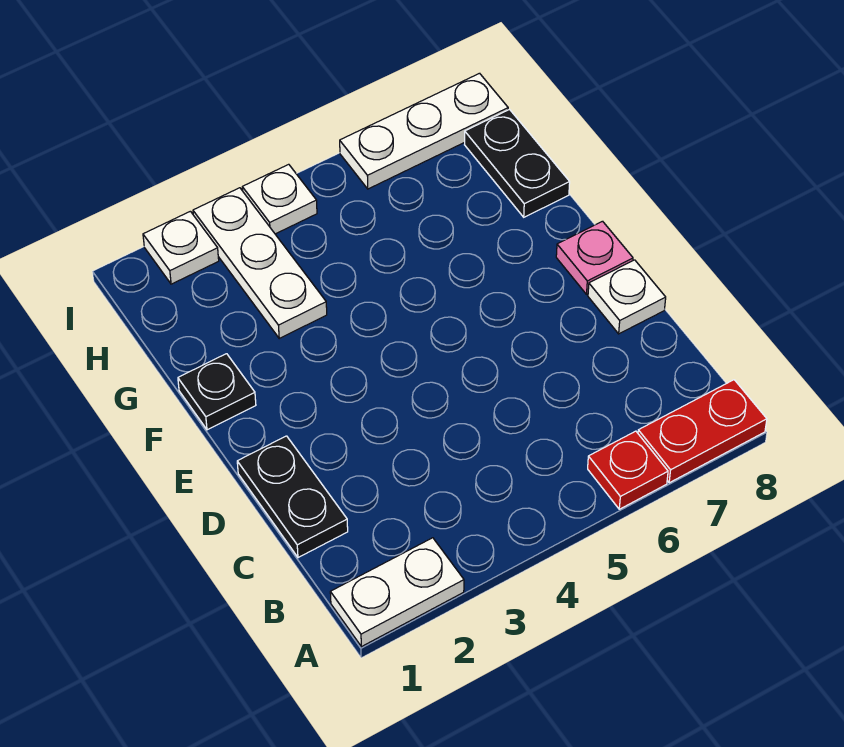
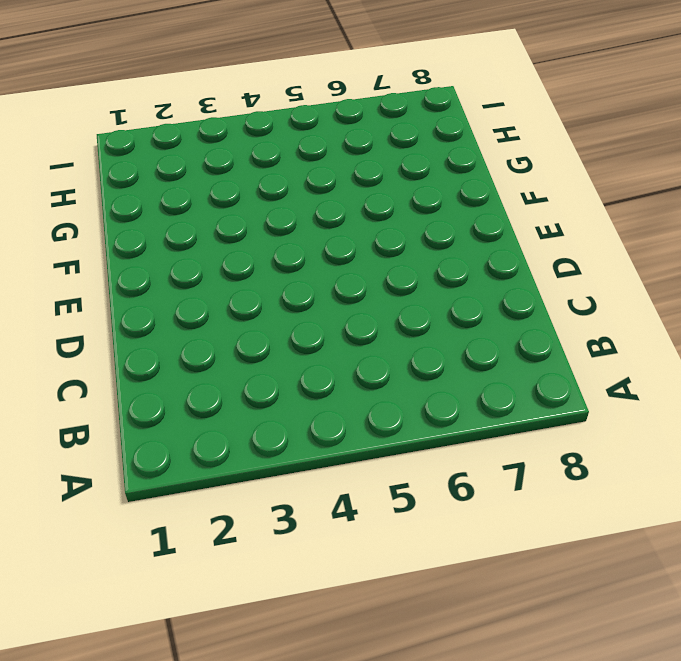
none -> white 1x2 plate [330,538,464,647]
none -> red 1x1 plate [588,431,668,509]
none -> red 1x2 plate [638,380,767,483]

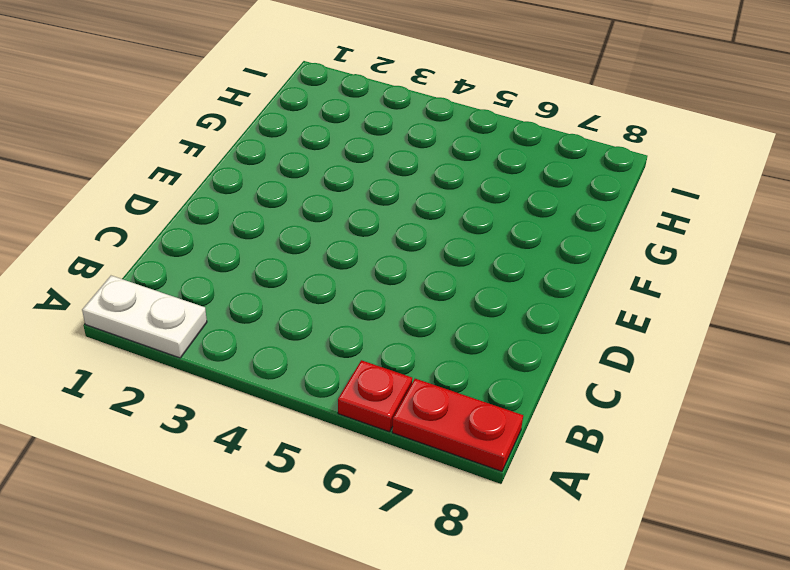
none -> black 1x2 plate [237,436,348,558]
none -> white 1x1 plate [588,260,666,334]
none -> pink 1x1 plate [556,221,633,294]

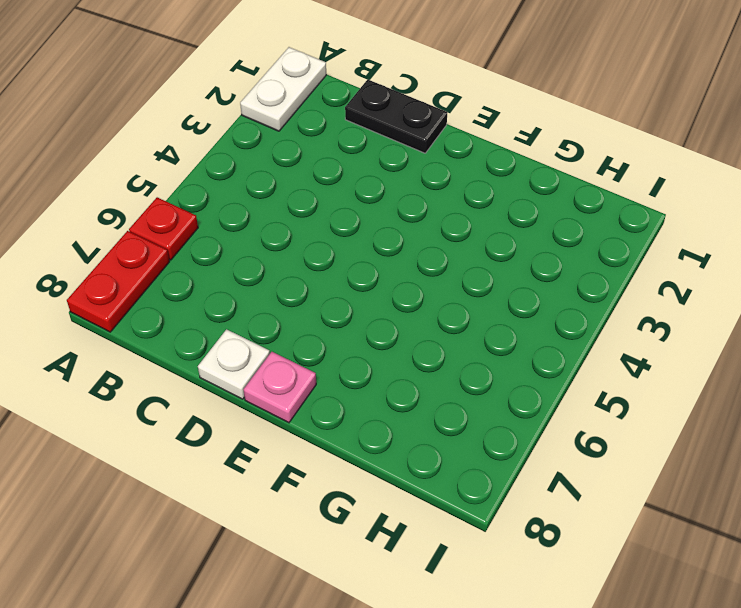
none -> black 1x1 plate [178,354,256,430]
none -> white 1x3 plate [193,188,327,338]
none -> black 1x2 plate [465,110,570,217]

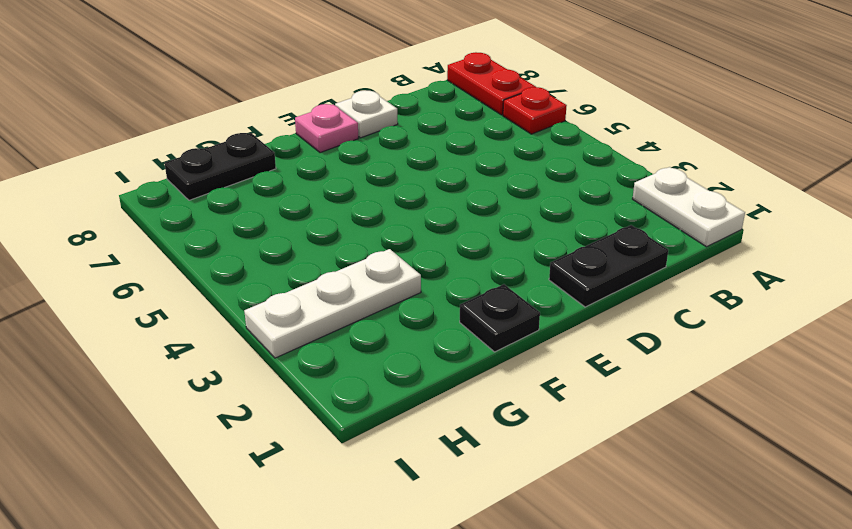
none -> white 1x1 plate [143,211,219,284]
none -> white 1x1 plate [242,164,317,234]
none -> white 1x3 plate [340,73,508,189]

